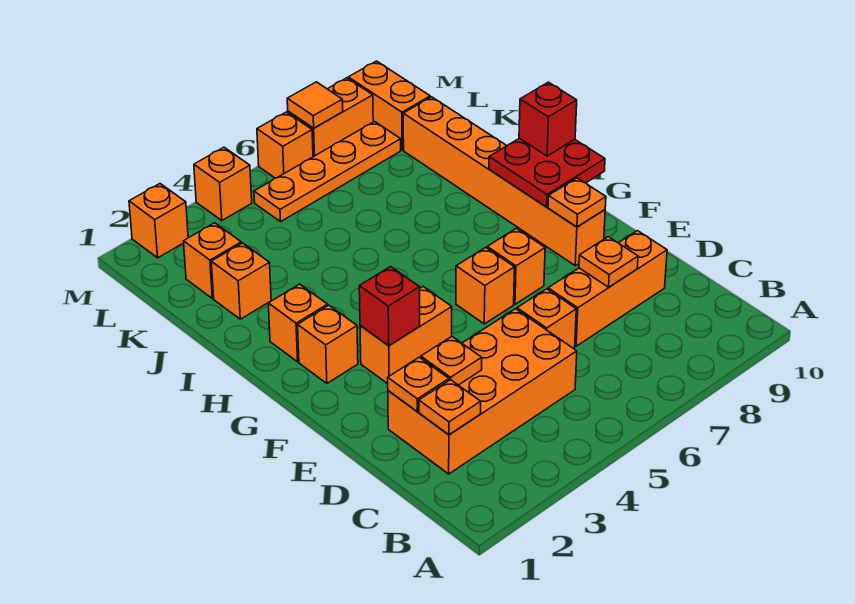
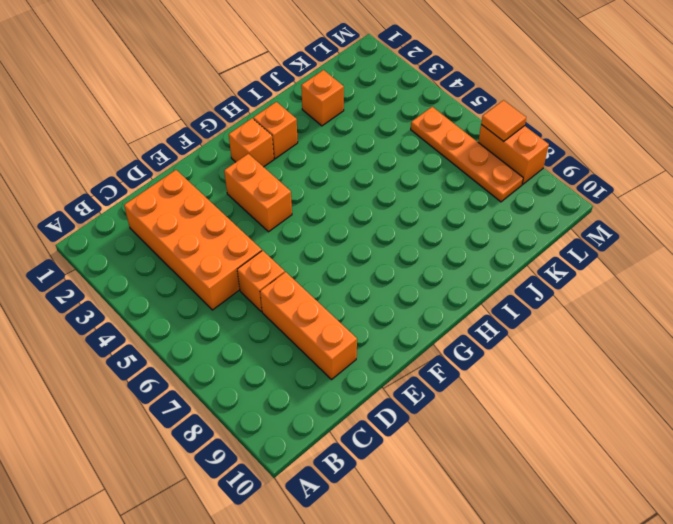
none -> orange 1x1 brick [456,248,515,324]
none -> orange 1x1 brick [487,228,545,304]
none -> orange 1x6 brick [403,97,605,266]

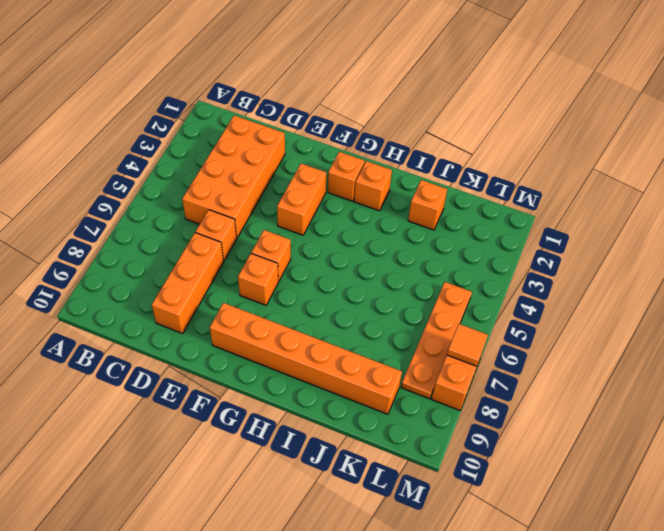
none -> orange 1x1 brick [184,223,241,298]
none -> orange 1x2 brick [348,61,430,150]
none -> orange 1x1 brick [129,184,188,258]

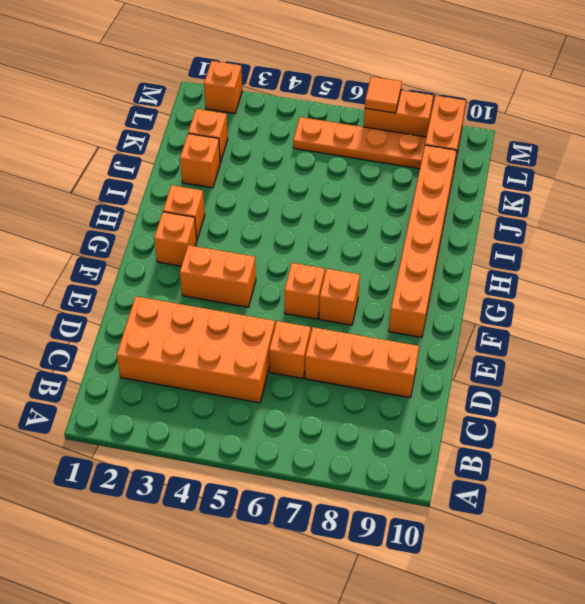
none -> orange 1x1 brick [194,147,252,221]
none -> orange 1x1 brick [257,112,313,178]
none -> orange 1x1 plate [419,380,481,435]

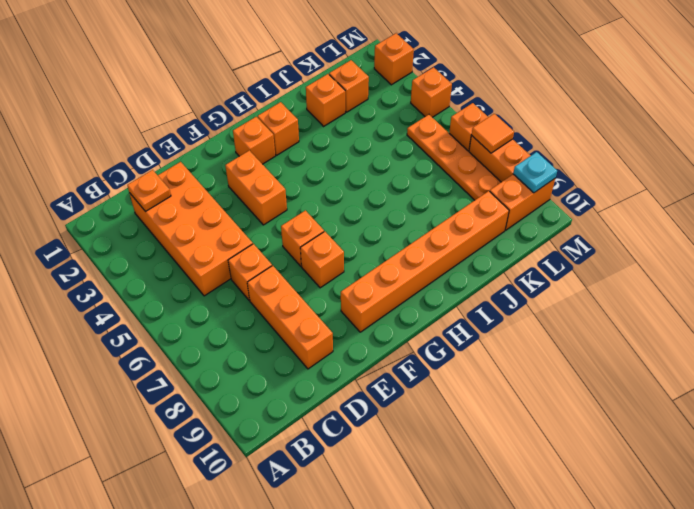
cyan 1x1 plate [513,152,557,193] -> none
none -> orange 1x1 plate [388,357,449,412]
none -> orange 1x1 plate [421,337,482,385]
none -> orange 1x1 plate [579,237,638,287]

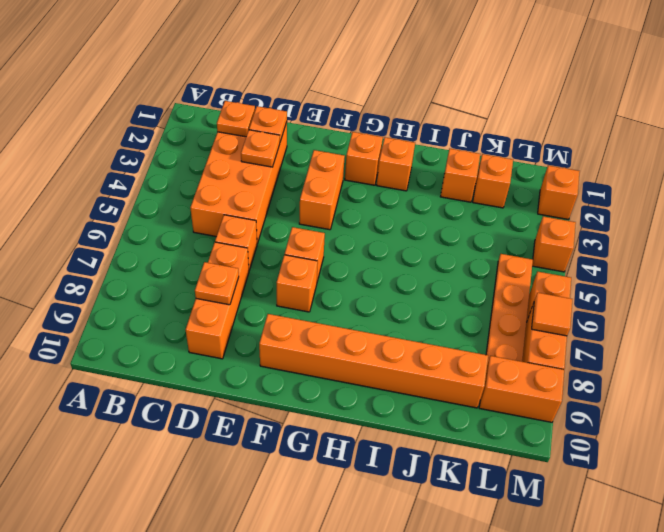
none -> red 1x1 brick [359,267,420,346]
none -> orange 1x1 plate [548,178,606,227]
none -> red 2x2 plate [489,138,605,207]

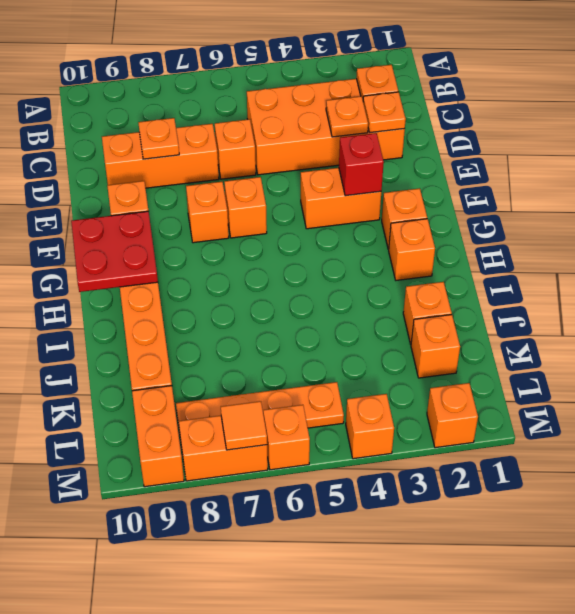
none -> red 1x1 brick [519,82,577,156]

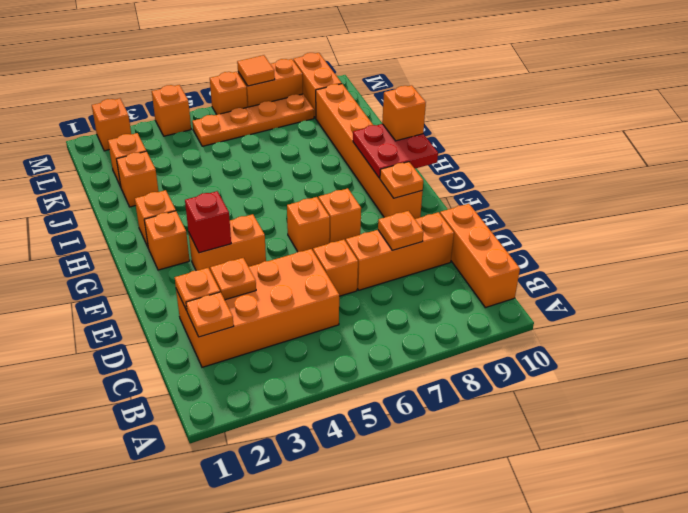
orange 1x3 brick [440,204,520,308] -> none
orange 1x1 brick [382,85,426,141] -> red 1x1 brick [519,82,577,156]

